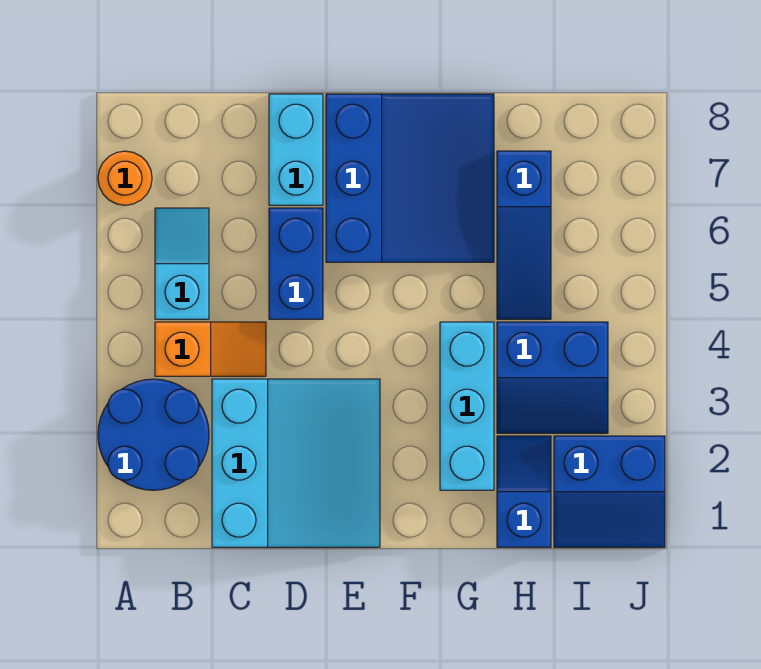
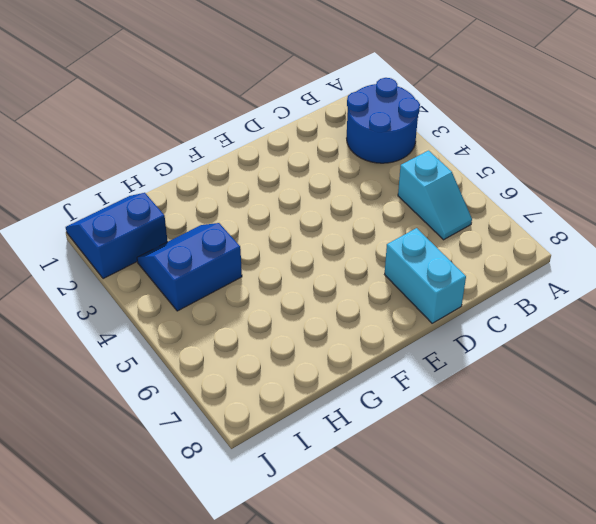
none -> orange 1x1 round brick [98,151,152,205]
none -> orange 1x2 slope [155,322,266,376]
none -> cyan 3x3 slope [212,379,380,547]

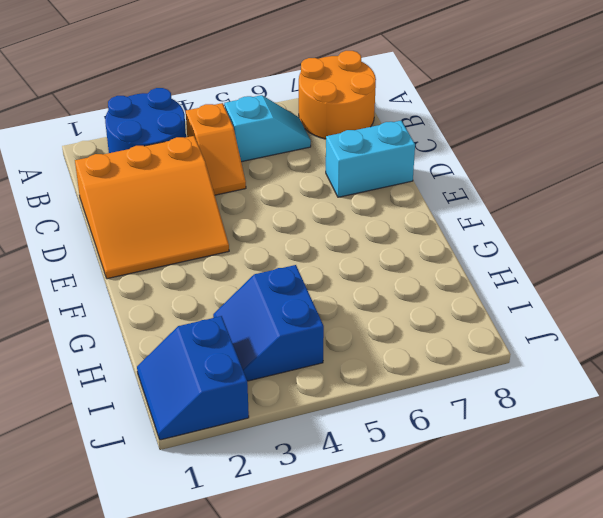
orange 2x2 round brick [299,51,376,139] -> orange 1x1 round brick [98,151,152,205]
orange 3x3 slope [75,136,229,279] -> cyan 3x3 slope [212,379,380,547]
none -> blue 1x2 brick [269,208,323,319]
none -> blue 3x3 slope [326,94,494,262]
none -> cyan 1x3 brick [440,322,494,490]

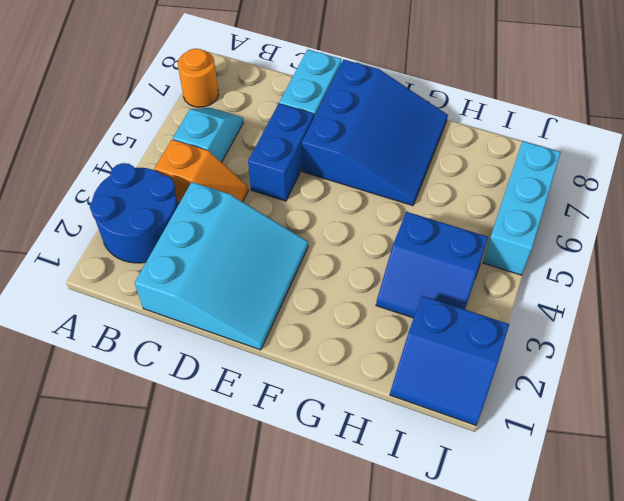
cyan 1x3 brick [483,141,561,275] -> cyan 1x3 brick moved to [440,322,494,490]
none -> blue 1x2 slope [497,436,551,547]
none -> blue 1x3 slope [497,151,551,319]

